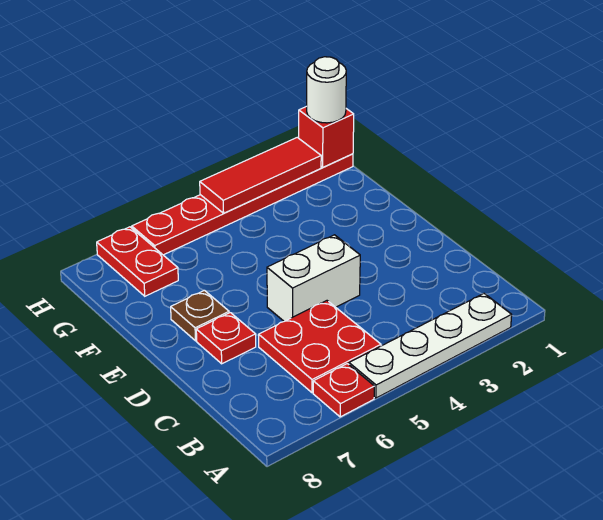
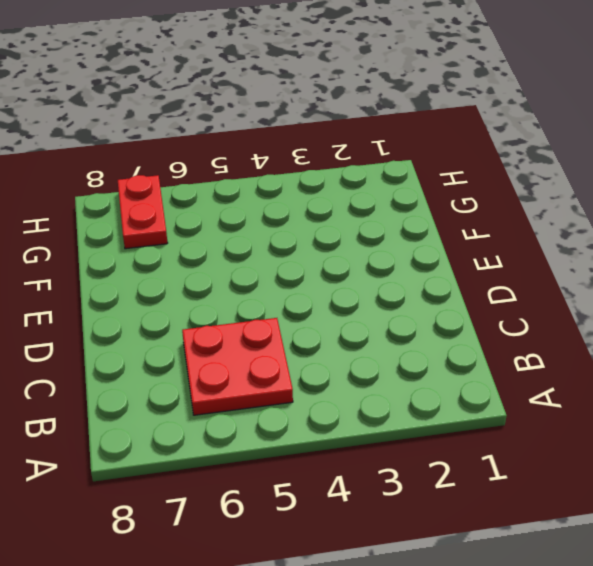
none -> white 1x4 plate [349,294,512,398]
none -> red 1x1 plate [313,364,374,417]

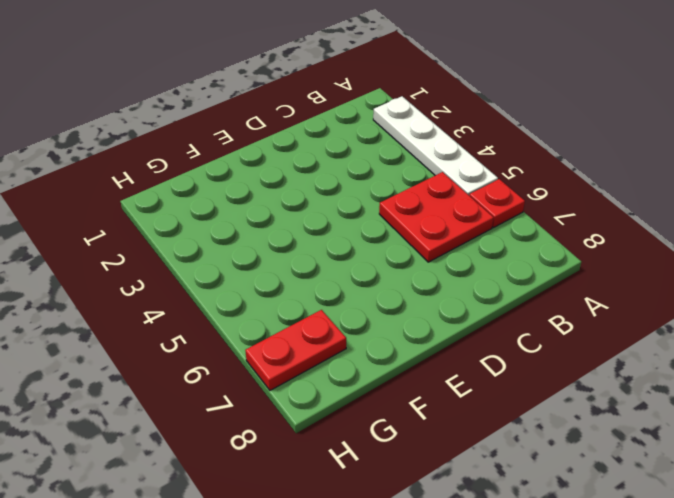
none -> white 1x2 brick [267,235,360,321]
none -> red 1x1 plate [196,313,256,364]

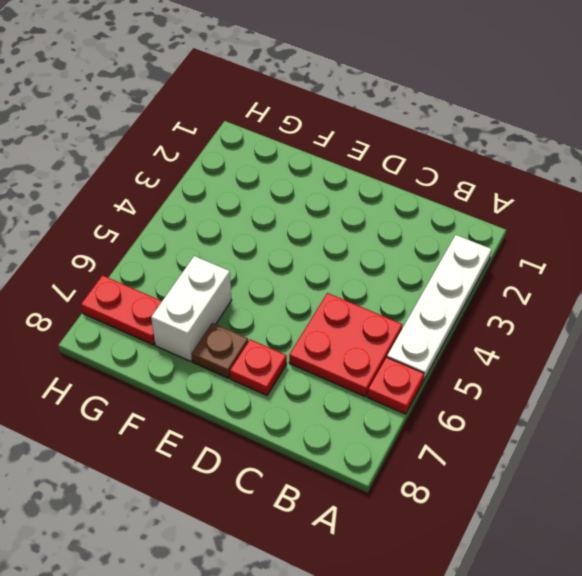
white 1x2 brick [151,256,232,362] -> white 1x2 brick moved to [267,235,360,321]
none -> red 1x6 plate [132,154,353,255]
none -> red 1x1 brick [299,106,354,167]

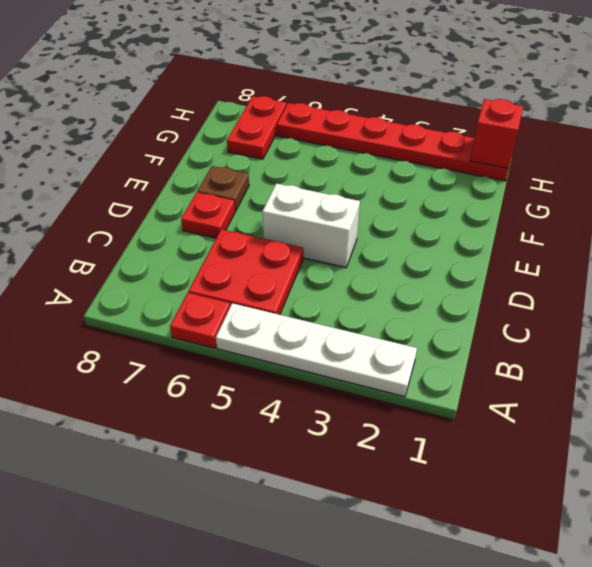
none -> red 1x3 tile [200,137,321,213]
none -> white 1x1 round brick [307,57,346,123]

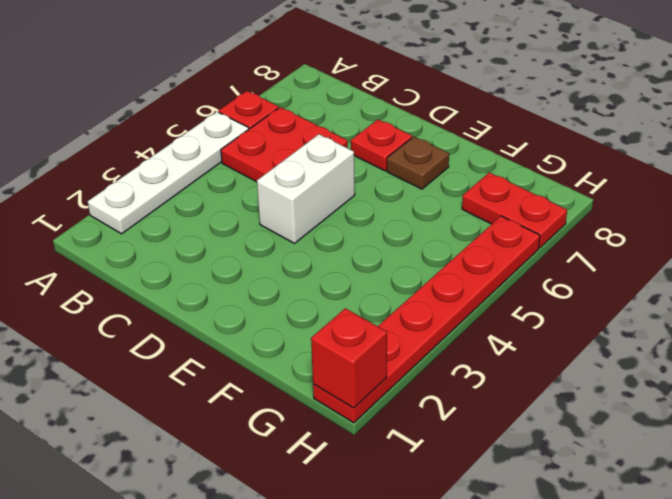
none -> red 1x3 tile [200,137,321,213]
none -> white 1x1 round brick [307,57,346,123]

